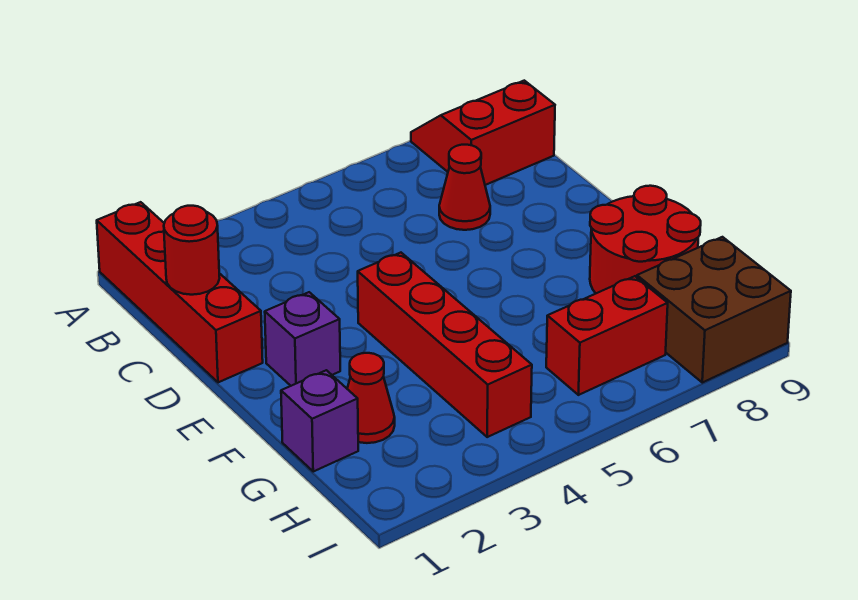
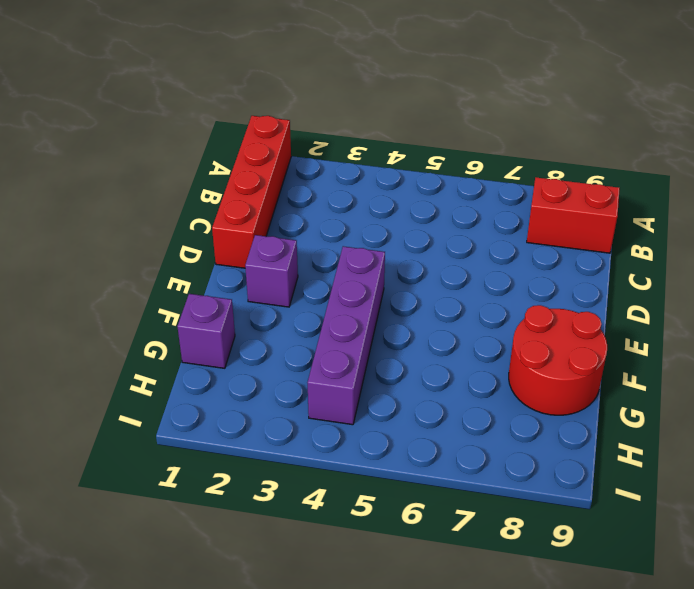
purple 1x4 brick [307,246,385,425] -> red 1x4 brick [358,253,532,437]
none -> red 1x1 cone [439,145,490,230]
none -> red 1x1 cone [347,353,395,443]

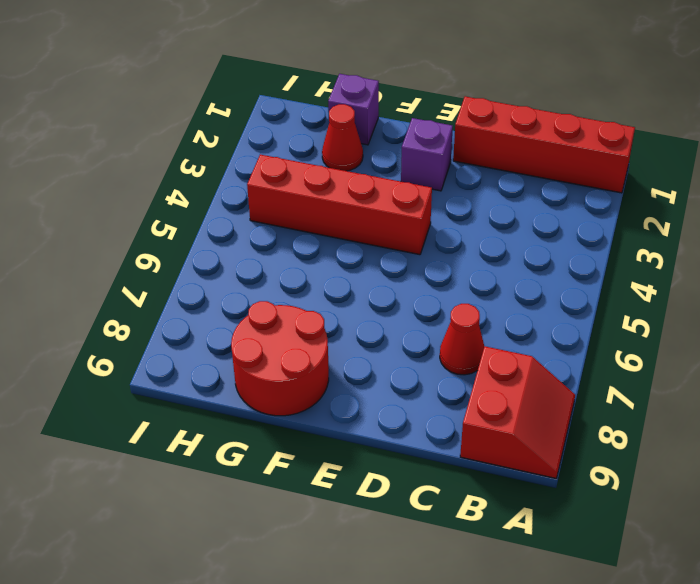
none -> red 1x2 brick [546,276,668,395]
none -> brown 2x2 brick [637,237,791,383]

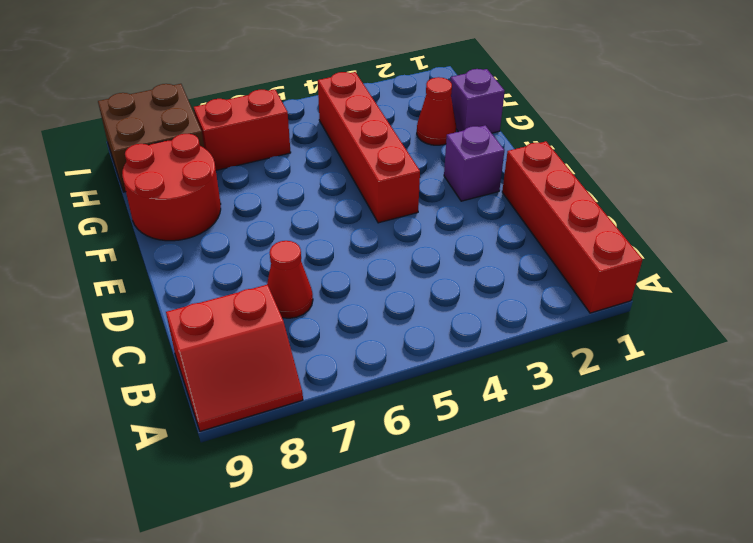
none -> red 1x1 round brick [164,206,220,295]

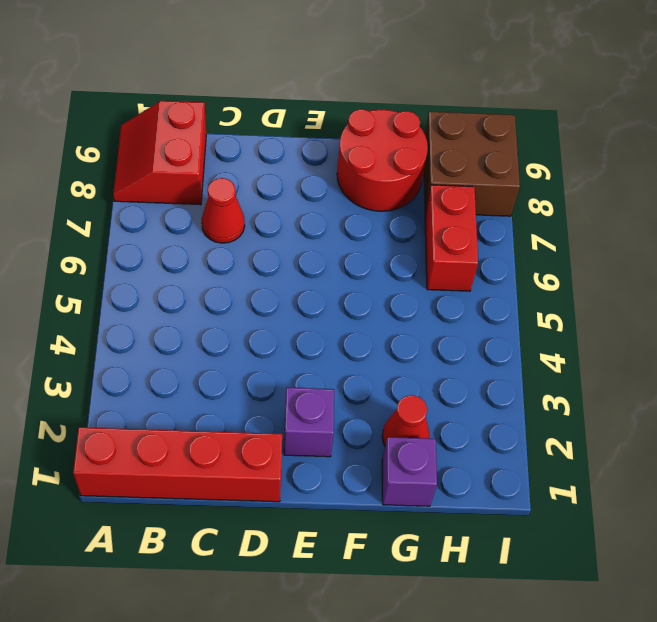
none -> red 1x4 brick [358,253,532,437]
none -> red 1x1 round brick [164,206,220,295]

